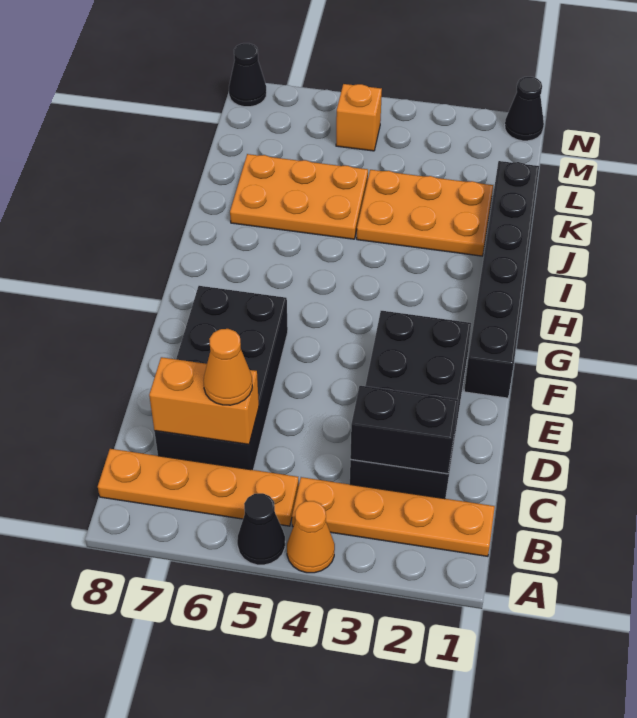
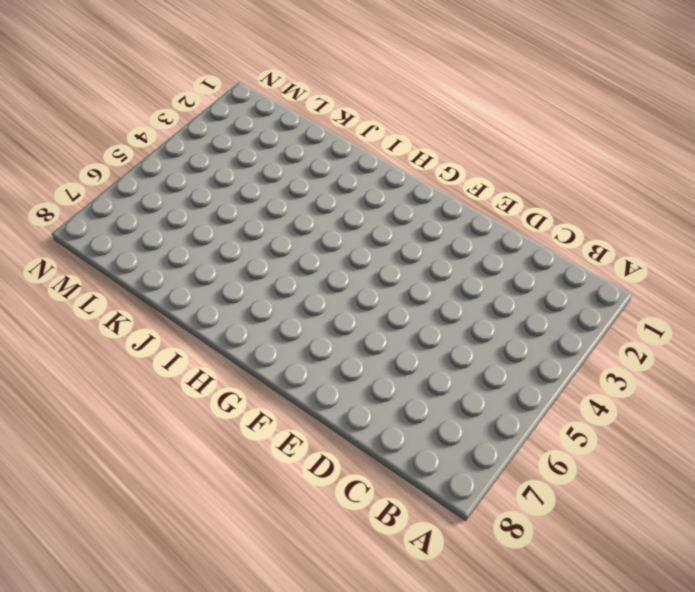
none -> orange 1x1 cone [287,501,335,573]
none -> black 1x1 cone [237,493,285,565]
none -> orange 1x4 plate [292,477,495,556]

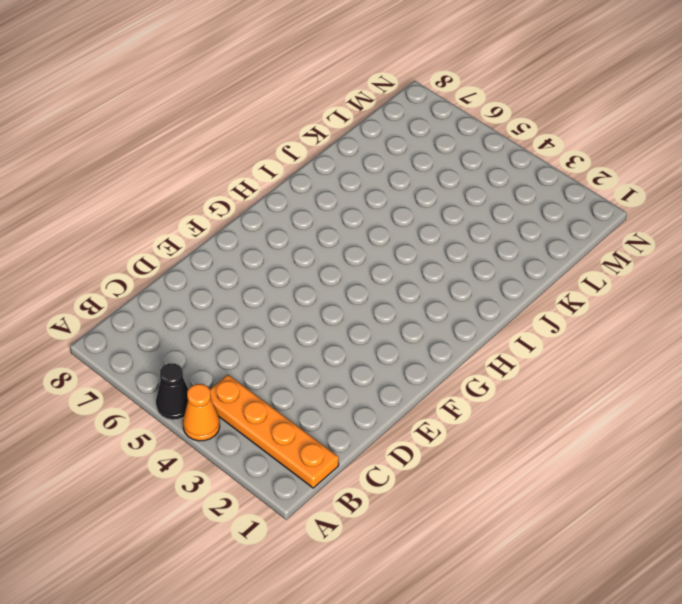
none -> orange 1x4 plate [98,449,299,526]
none -> black 2x4 brick [350,311,471,499]
none -> black 2x4 brick [154,286,288,470]

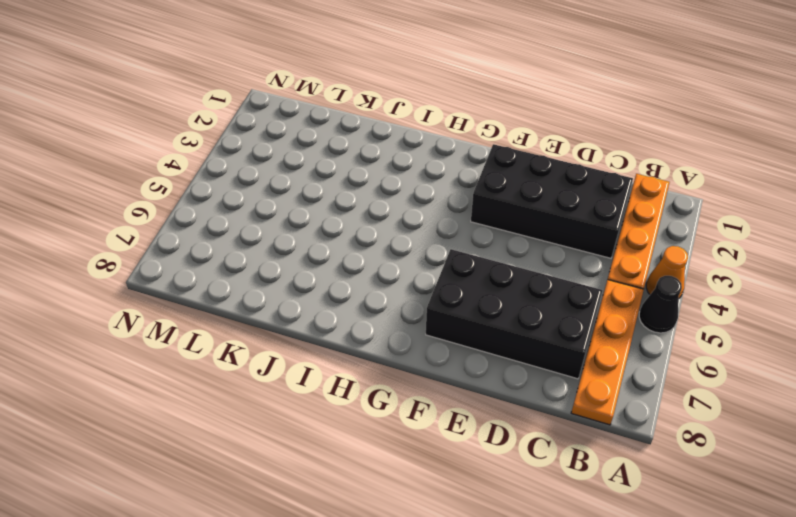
none -> black 1x6 brick [464,161,539,398]
none -> orange 2x3 plate [357,170,493,256]
none -> orange 2x3 plate [230,154,368,239]

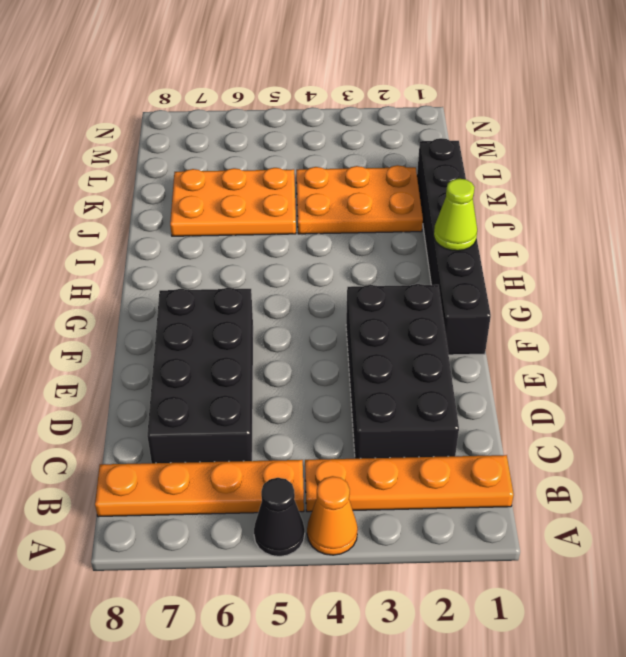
lime 1x1 cone [434,179,477,251] -> none
none -> orange 1x1 brick [336,84,382,151]
none -> black 1x1 cone [505,77,544,141]
none -> black 1x1 cone [229,43,267,107]

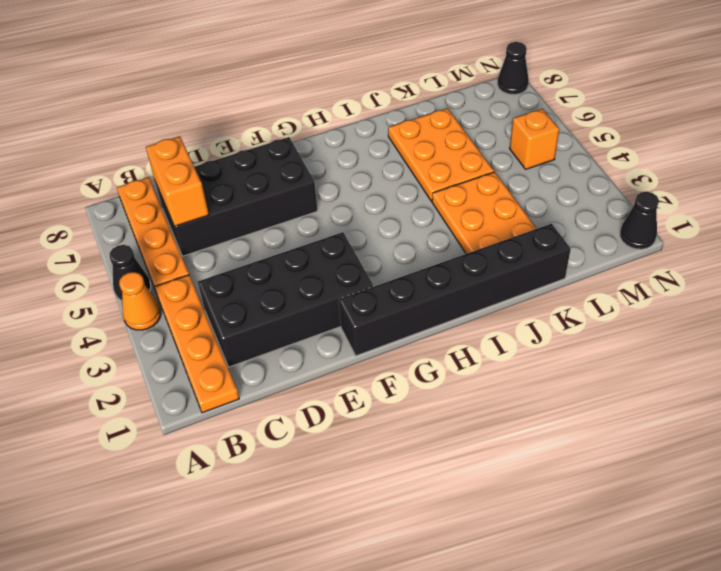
none -> black 1x2 brick [350,386,458,474]
none -> orange 1x1 cone [204,329,252,405]

